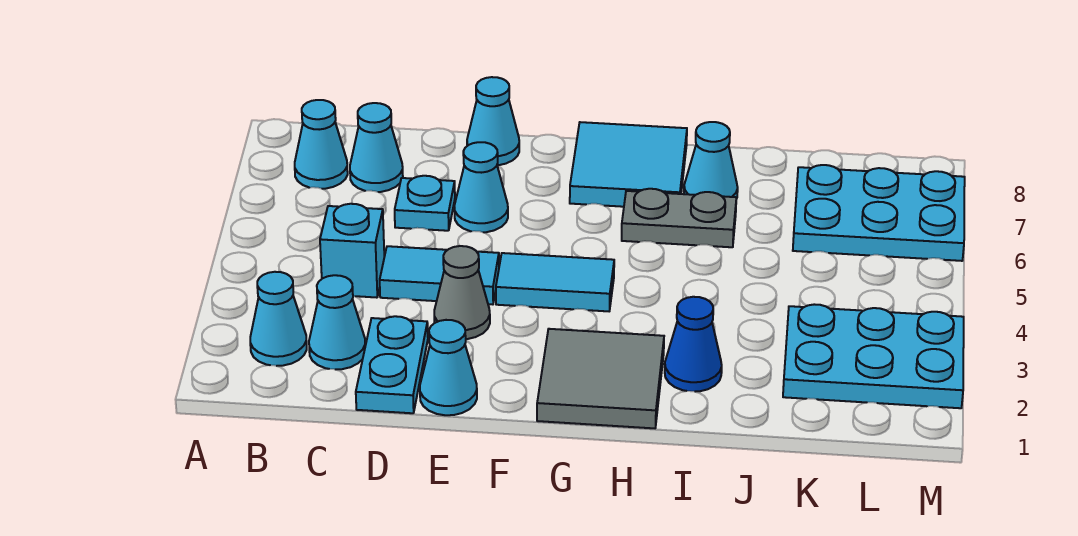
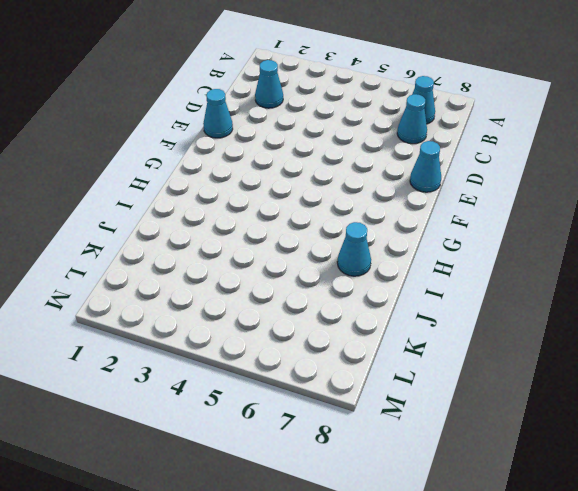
none -> cyan 1x1 cone [250,272,307,366]
none -> cyan 1x1 brick [320,204,384,298]
none -> cyan 1x2 plate [356,316,428,413]

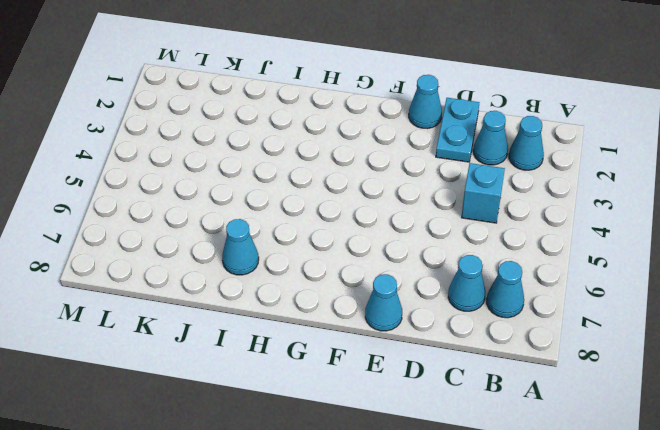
none -> cyan 1x2 tile [380,246,499,304]
none -> cyan 1x1 plate [395,176,455,231]
none -> grey 1x1 cone [434,246,490,339]

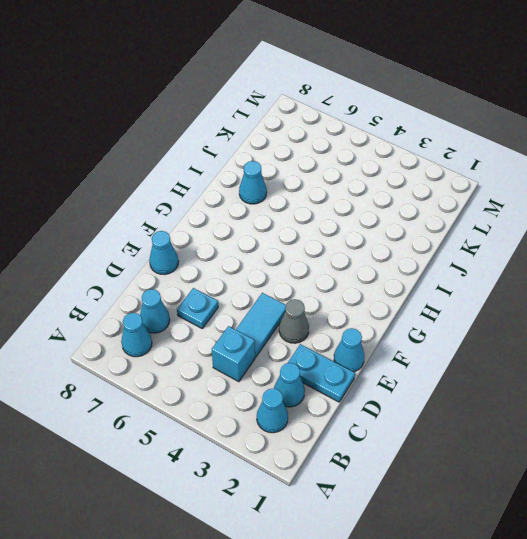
none -> cyan 1x1 cone [454,142,508,232]
none -> cyan 1x2 tile [496,253,614,311]
none -> grey 2x2 tile [537,329,664,428]

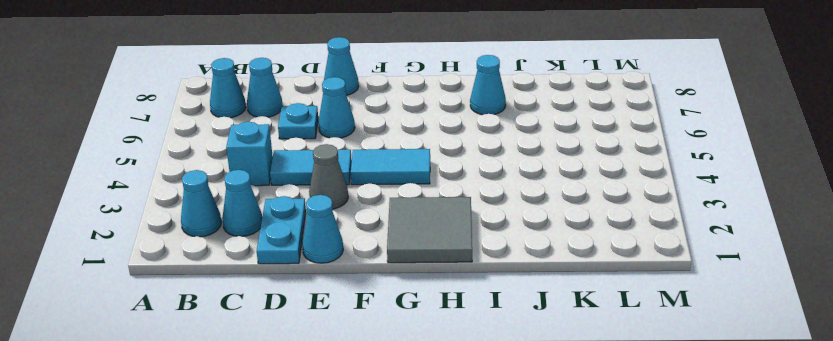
none -> cyan 2x2 tile [570,122,687,207]
none -> grey 1x2 plate [622,189,736,247]
none -> blue 1x1 cone [665,297,722,392]

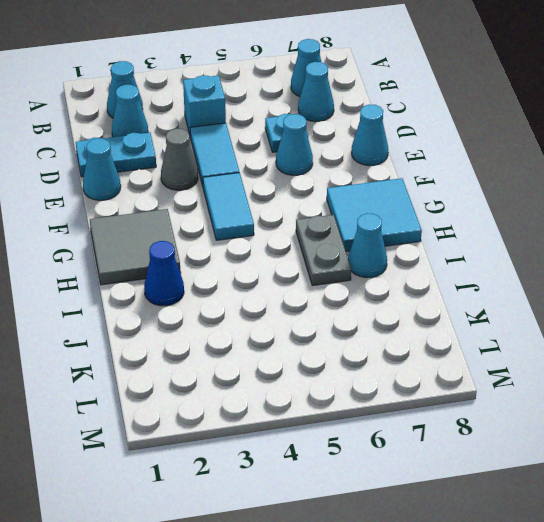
none -> cyan 2x3 plate [783,304,964,408]
none -> cyan 2x3 plate [793,165,965,261]

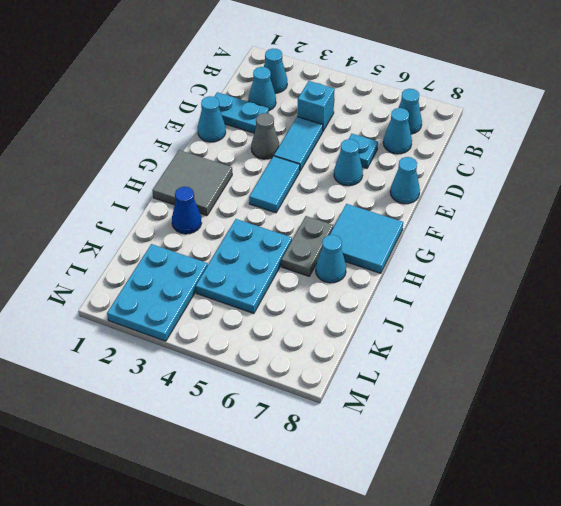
cyan 2x3 plate [196,219,292,314] -> cyan 2x3 plate moved to [793,165,965,261]

